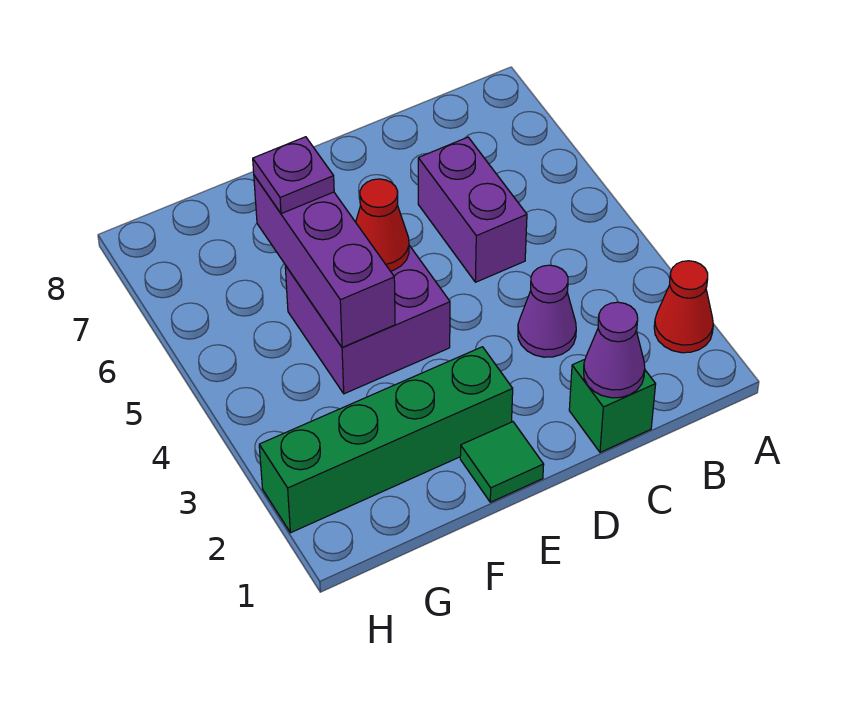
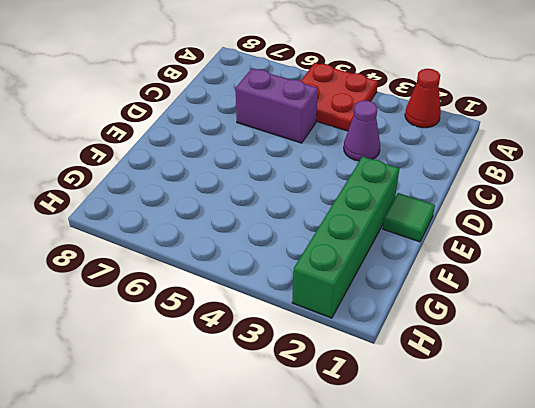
red 2x2 plate [301,63,378,131] -> none
none -> green 1x1 brick [569,359,656,452]
none -> purple 2x2 brick [285,245,450,394]

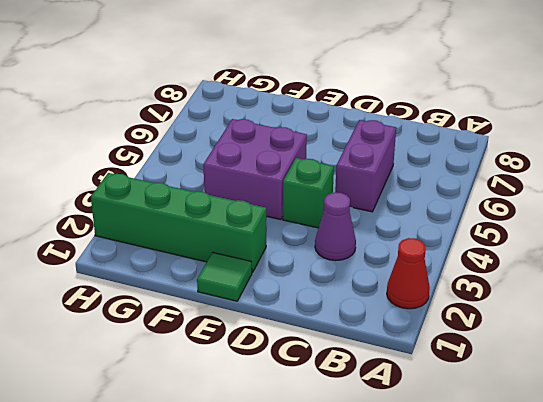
green 1x1 brick [283,158,334,228] -> green 1x1 brick moved to [569,359,656,452]
none -> purple 1x1 cone [584,302,645,398]
none -> red 1x1 cone [356,179,409,271]

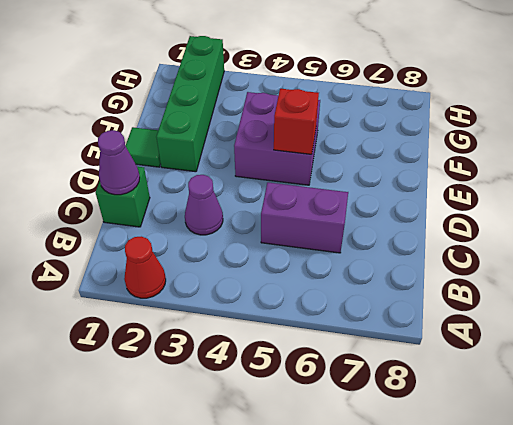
red 1x1 brick [274,89,319,154] -> red 1x1 cone [356,179,409,271]
none -> purple 1x3 brick [254,176,395,347]
none -> purple 1x1 plate [253,137,334,214]

